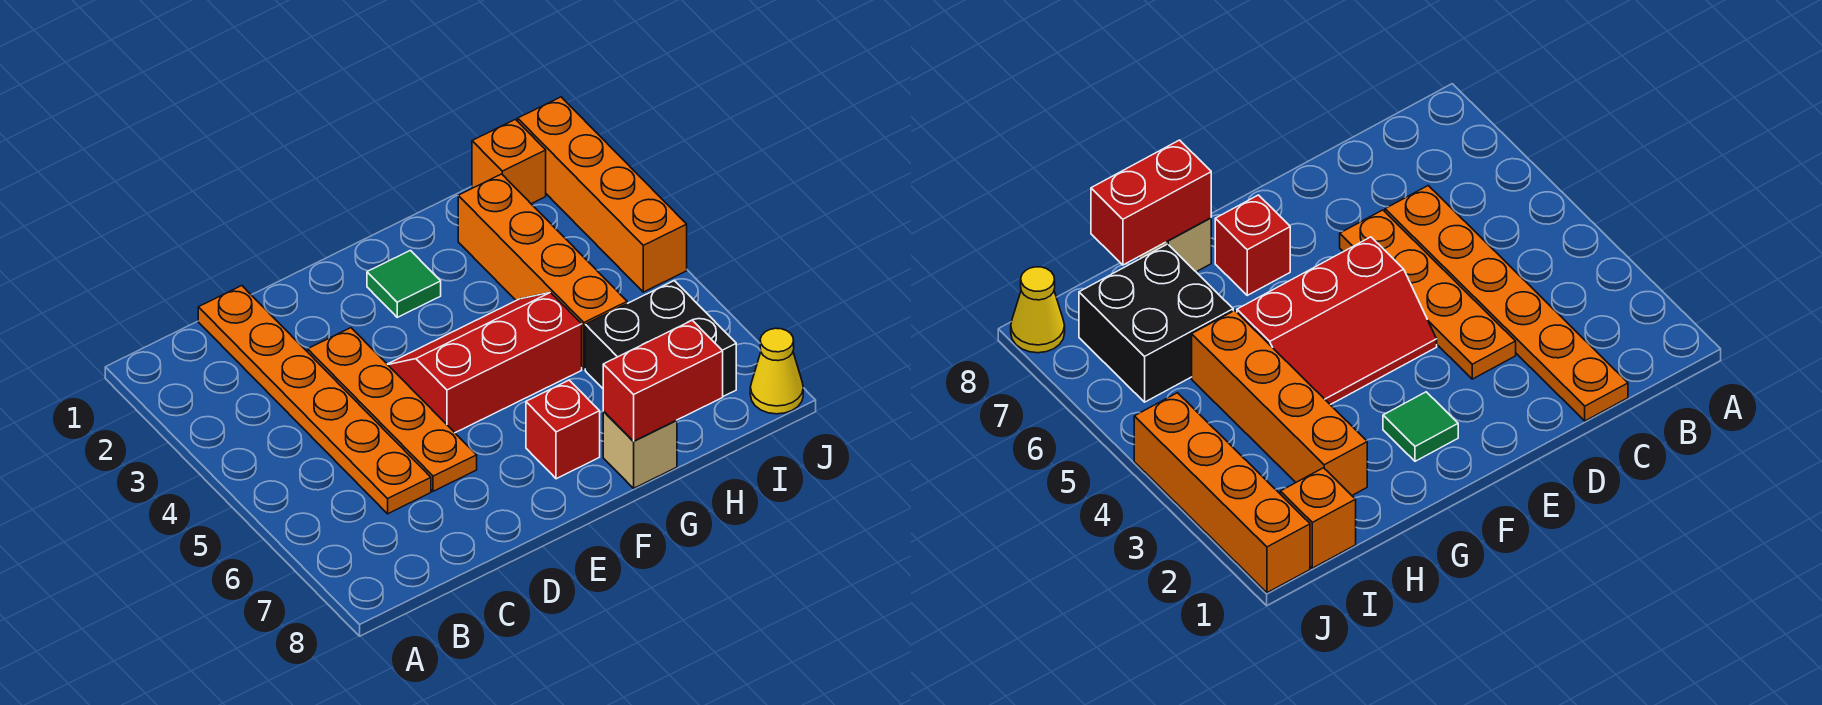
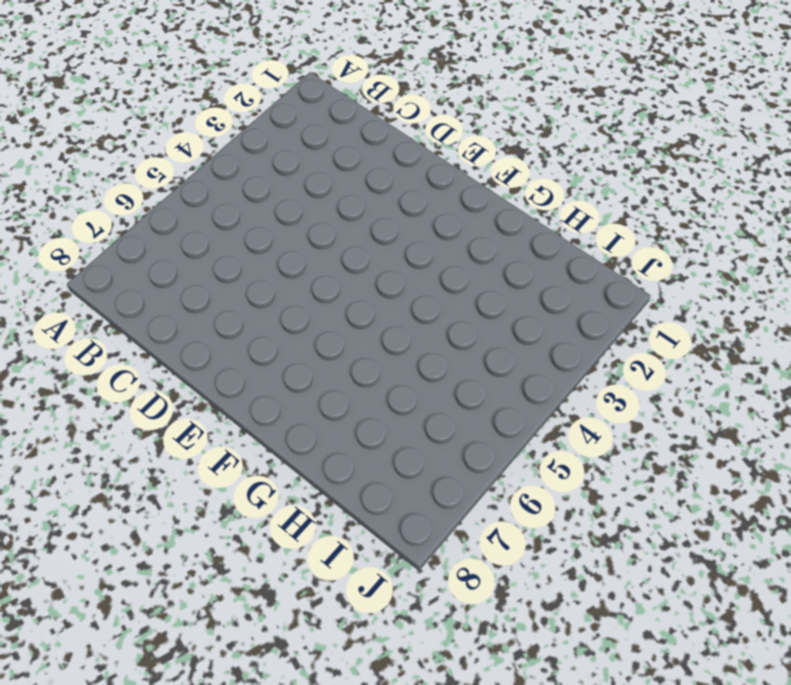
none -> orange 1x6 plate [198,286,431,514]
none -> orange 1x4 plate [308,328,477,491]
none -> red 2x3 slope [387,292,582,433]

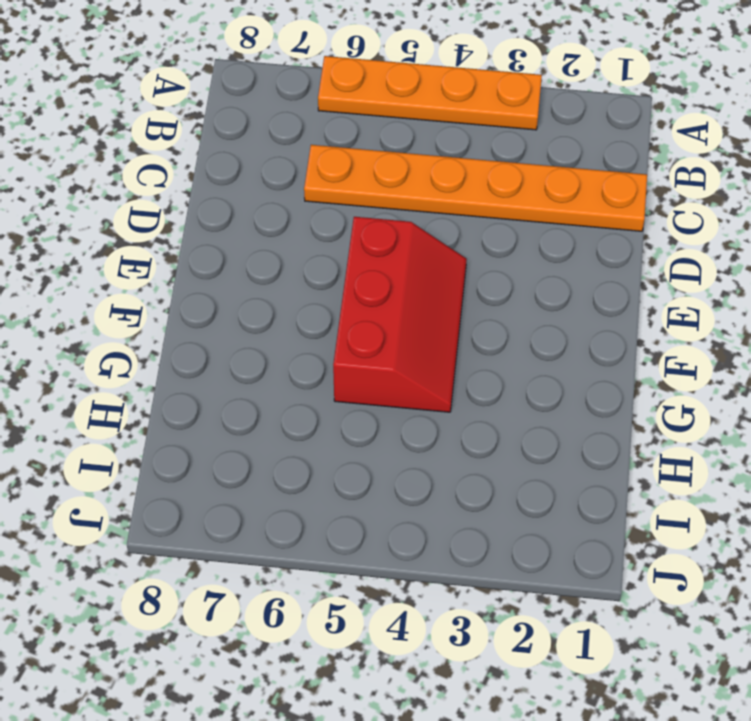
orange 1x4 plate [318,56,542,130] -> orange 1x4 plate moved to [308,328,477,491]
none -> green 1x1 tile [367,250,441,317]
none -> red 1x1 brick [526,380,600,479]
none -> tan 1x1 brick [603,411,677,488]

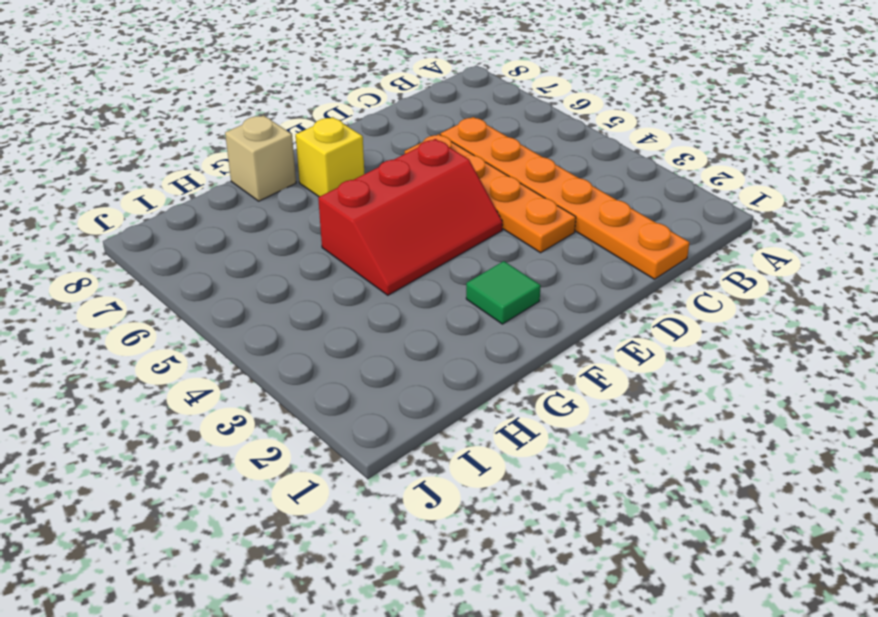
yellow 1x1 brick [296,117,364,197] -> red 1x1 brick [526,380,600,479]
none -> orange 1x4 brick [458,174,627,369]
none -> black 2x2 brick [585,281,736,396]
none -> orange 1x1 brick [472,119,546,204]

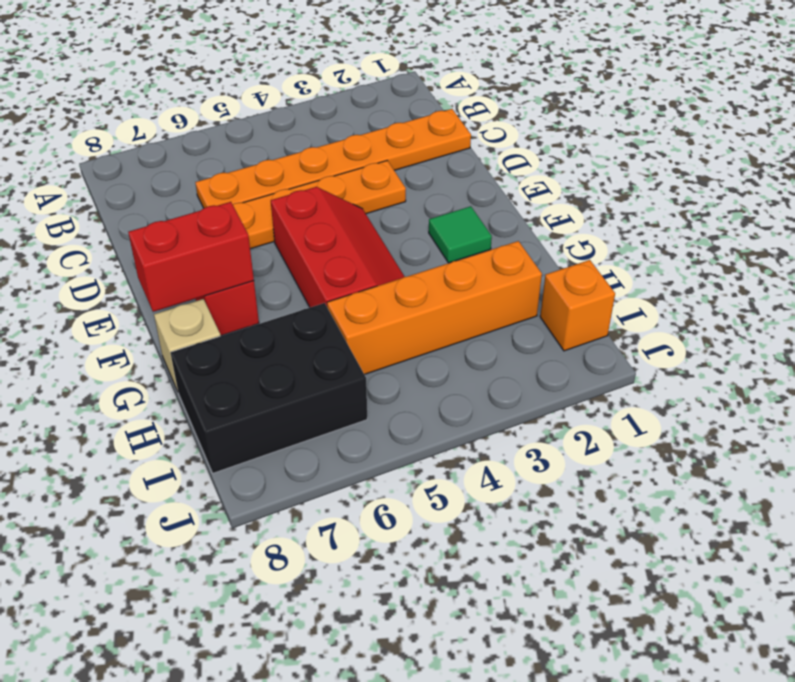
red 1x2 brick [128,202,254,312] -> red 1x2 brick turned to [603,320,723,441]
black 2x3 brick [170,303,367,473] -> black 2x2 brick [585,281,736,396]
none -> orange 1x4 brick [518,97,687,292]
none -> yellow 1x1 cone [750,328,803,414]

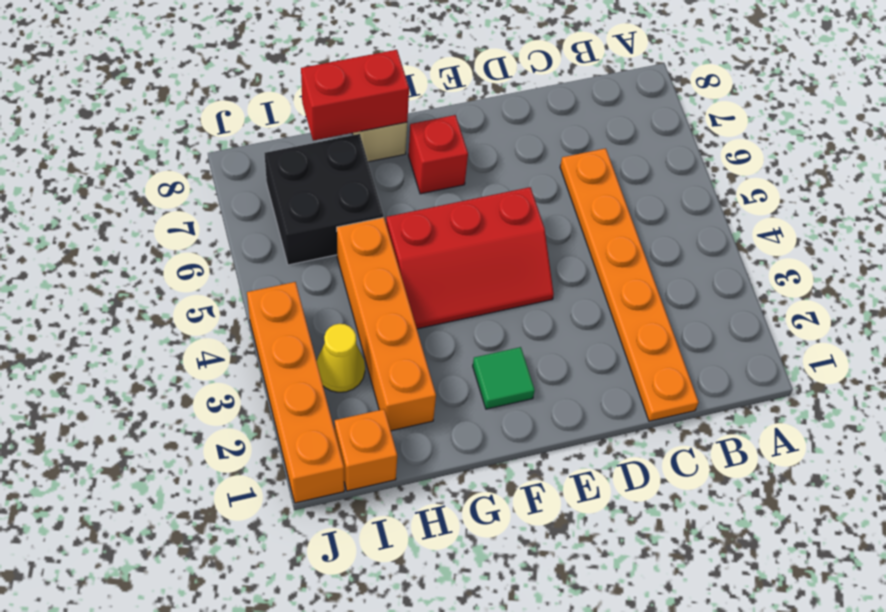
yellow 1x1 cone [317,324,365,392] -> yellow 1x1 cone moved to [750,328,803,414]
none -> orange 1x4 plate [308,328,477,491]

